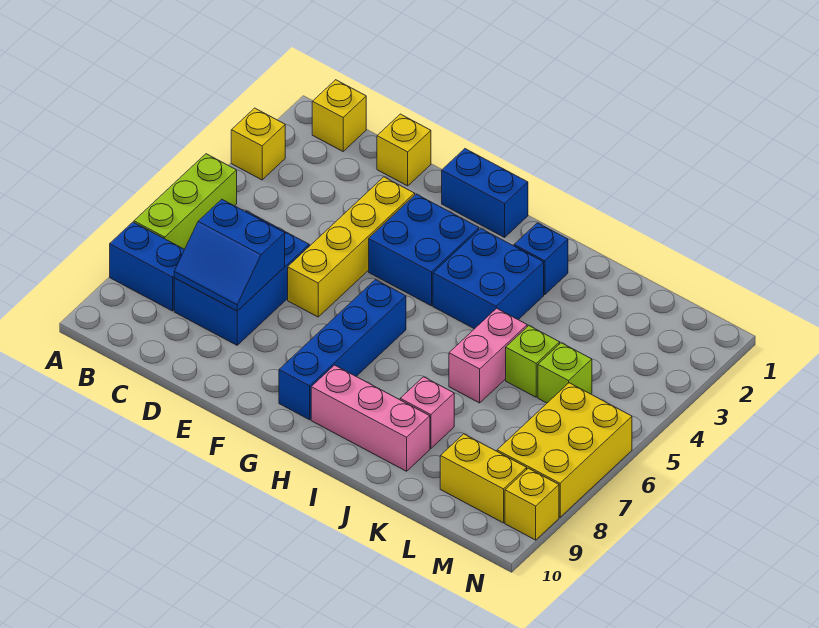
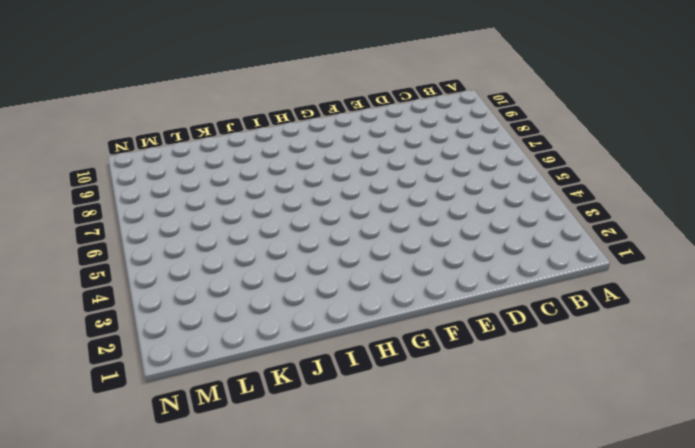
none -> yellow 1x1 brick [231,108,285,180]
none -> lime 1x3 brick [134,154,237,249]
none -> blue 1x2 brick [110,222,184,311]

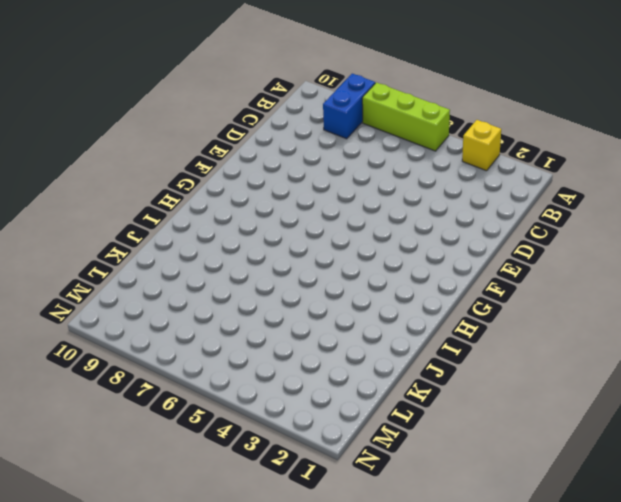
none -> yellow 1x1 brick [312,80,366,151]
none -> blue 2x3 brick [174,211,309,345]
none -> yellow 1x1 brick [377,114,431,186]

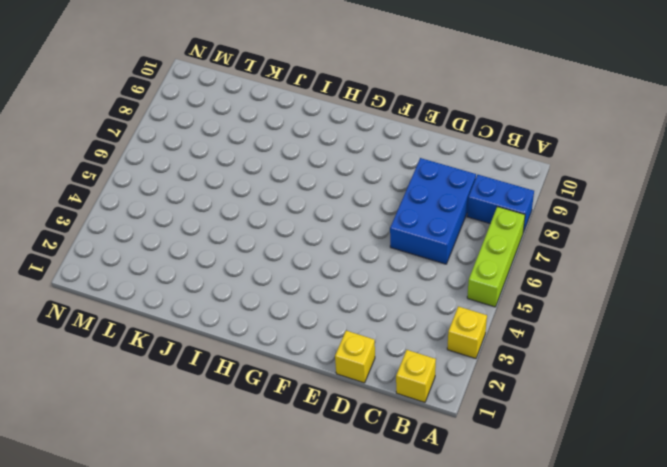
none -> yellow 1x4 brick [288,177,415,317]
none -> blue 1x2 brick [442,149,528,237]
none -> blue 2x2 brick [369,194,479,306]

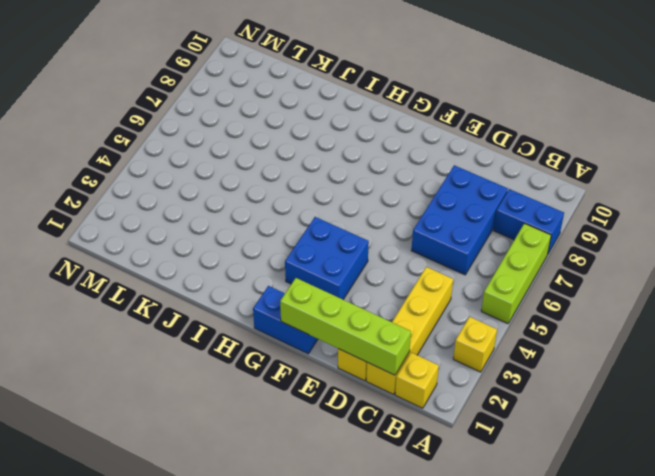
yellow 1x4 brick [366,267,453,394] -> yellow 1x4 brick moved to [288,177,415,317]
lime 1x4 brick [280,278,411,375] -> none
none -> blue 1x4 brick [279,280,406,420]
none -> blue 2x2 brick [433,229,544,329]
none -> pink 1x3 brick [311,365,430,471]

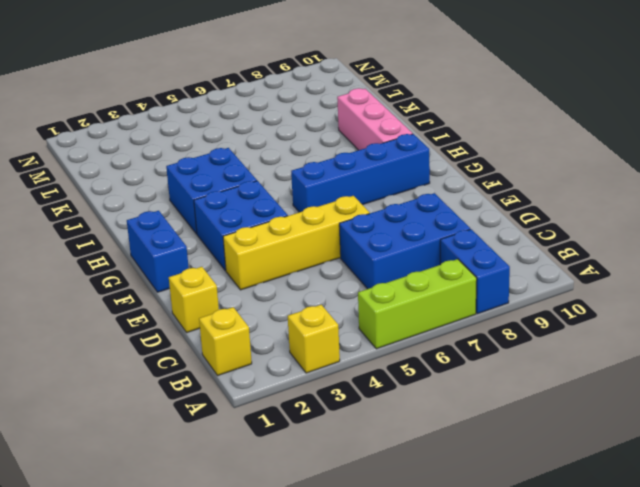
none -> blue 1x1 brick [514,223,568,295]
none -> pink 1x2 brick [449,308,527,403]
none -> pink 1x1 brick [400,377,454,448]

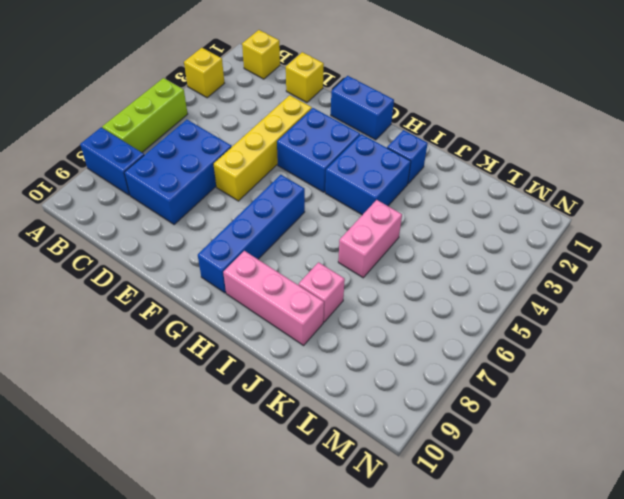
none -> lime 1x1 brick [506,326,560,397]
none -> lime 1x1 brick [538,343,592,403]
none -> yellow 1x2 brick [440,434,527,523]

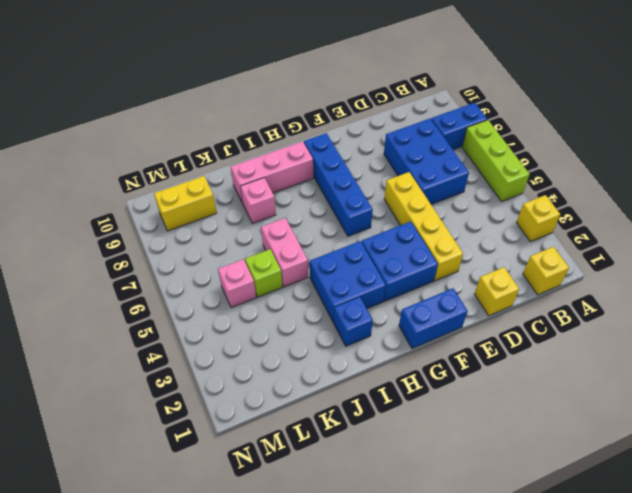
pink 1x1 brick [218,259,256,308] -> lime 1x1 brick [538,343,592,403]
none -> yellow 2x3 brick [497,383,632,517]
none -> yellow 1x1 brick [505,468,559,540]
none -> blue 2x2 slope [174,199,285,311]

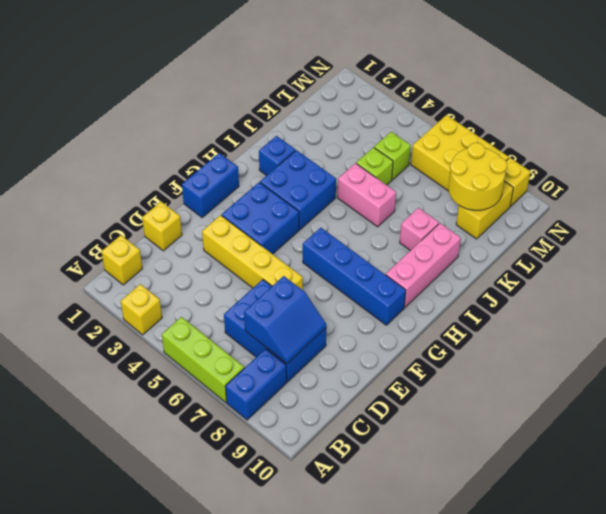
yellow 2x2 round brick [448,143,507,210] -> none

